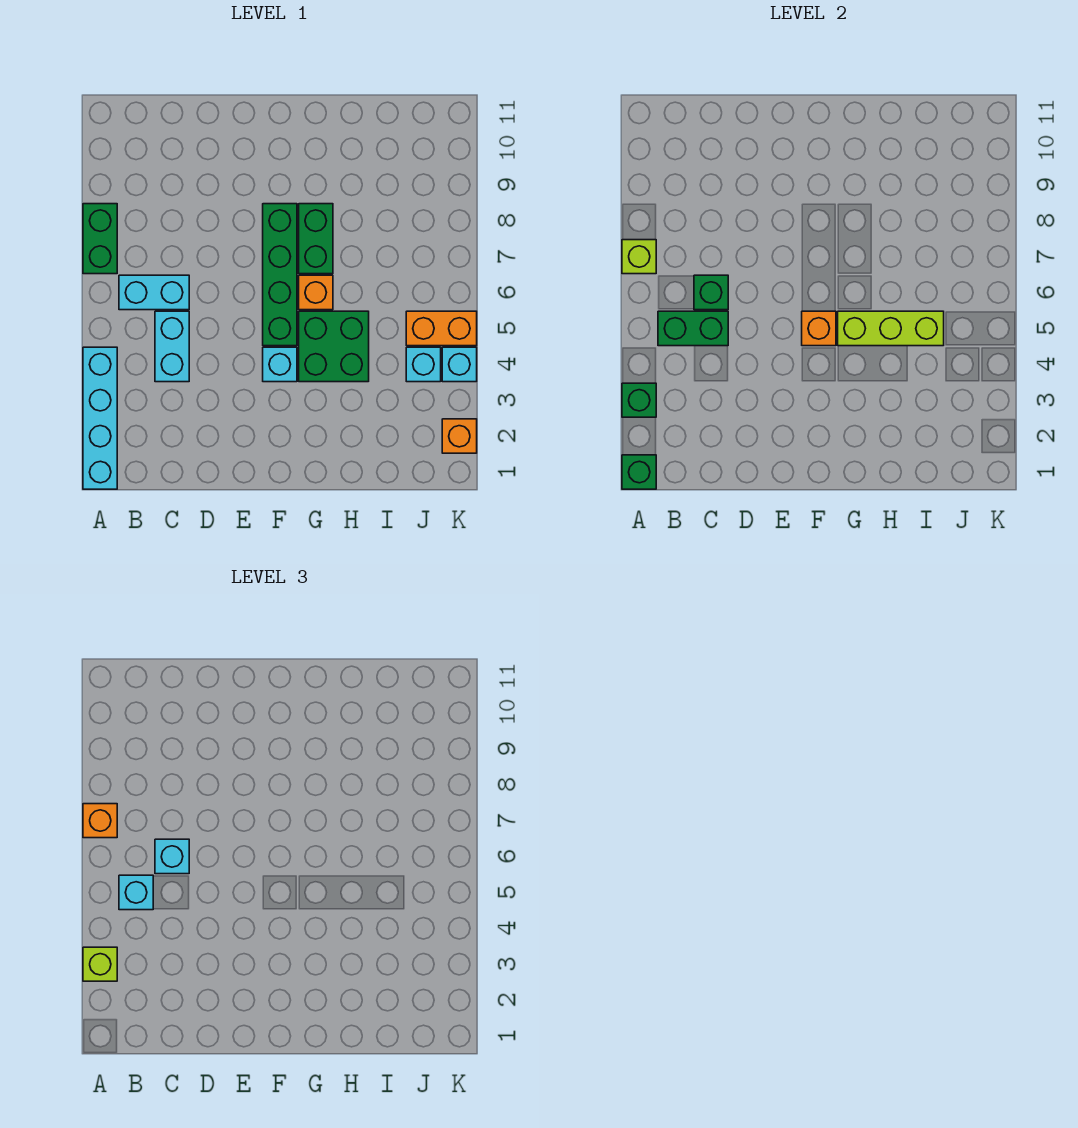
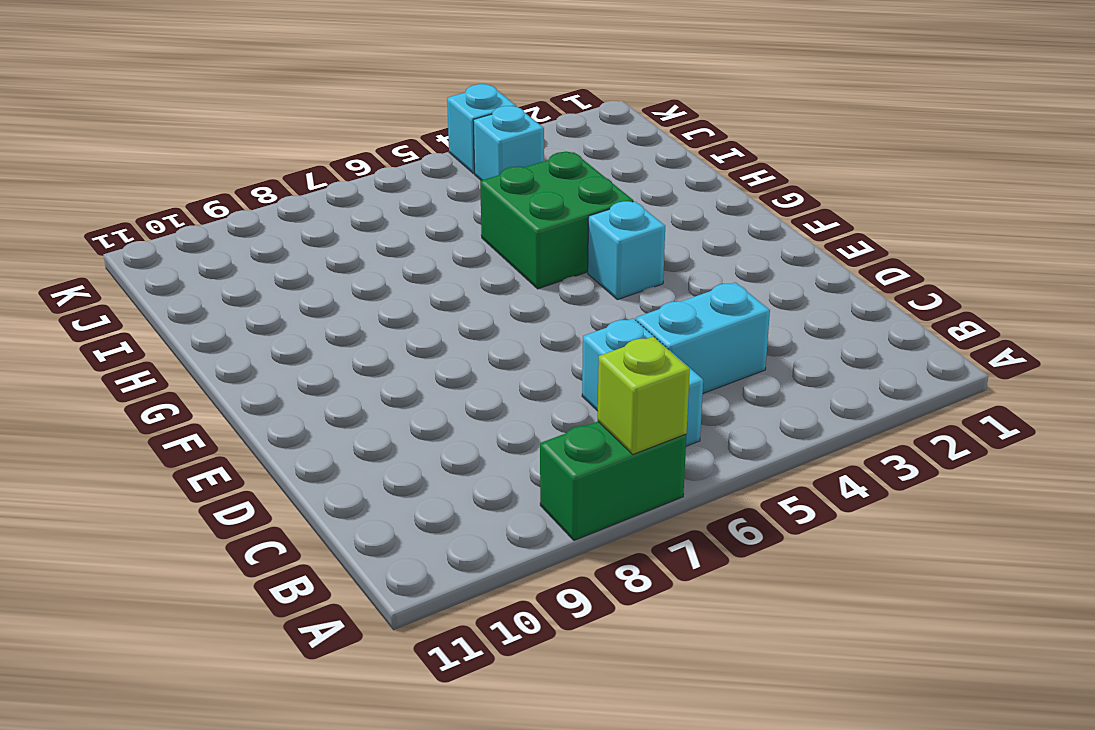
none -> cyan 1x4 brick [83,347,117,489]
none -> green 1x4 brick [263,204,297,346]
none -> orange 1x1 brick [299,275,333,310]

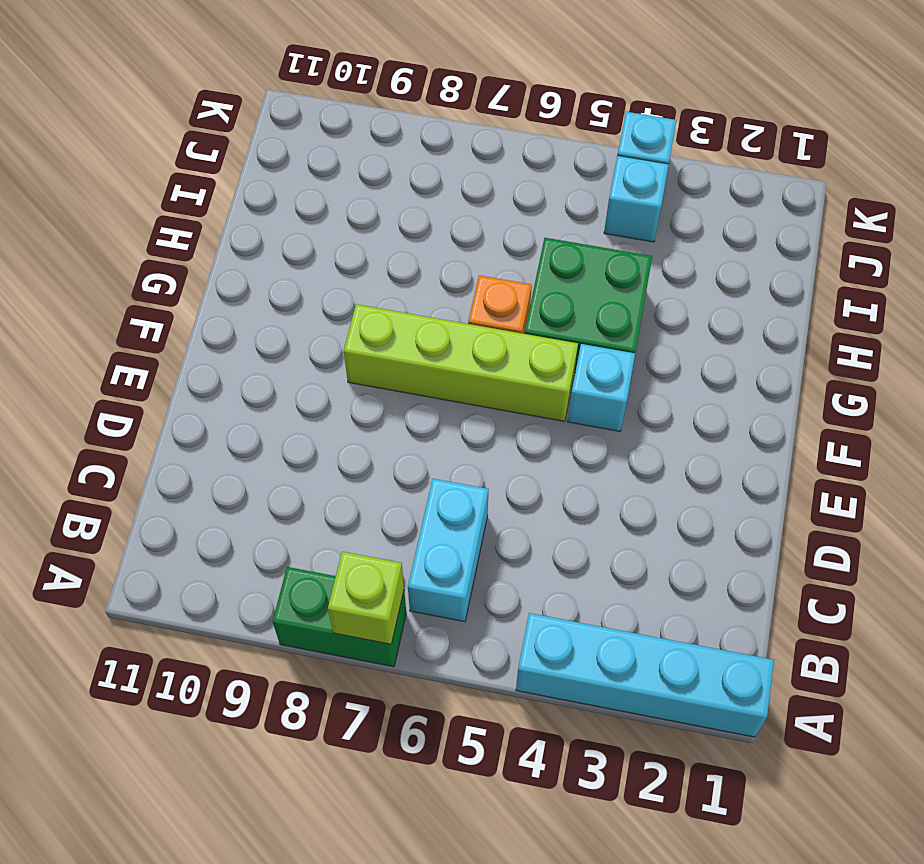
lime 1x4 brick [344,304,578,422] -> green 1x4 brick [263,204,297,346]
none -> cyan 1x2 brick [155,311,189,382]
none -> green 1x2 brick [299,204,333,274]
none -> orange 1x2 brick [406,311,477,346]

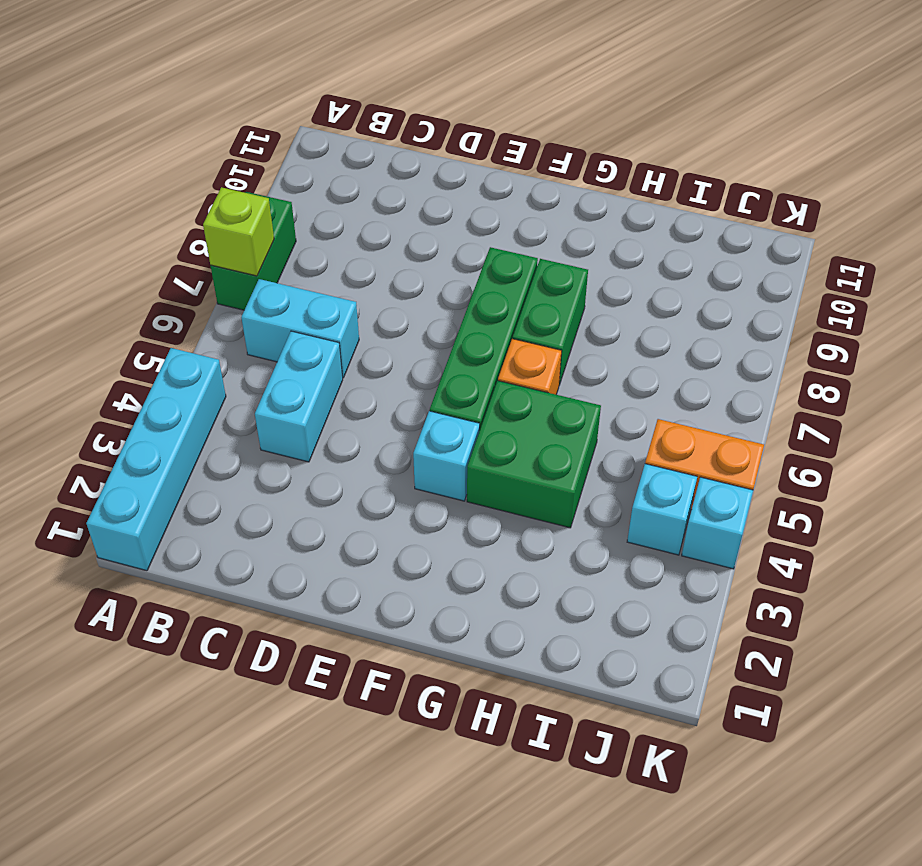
none -> orange 1x1 brick [442,419,477,453]
none -> green 1x1 brick [622,455,656,489]
none -> green 1x1 brick [622,383,656,417]

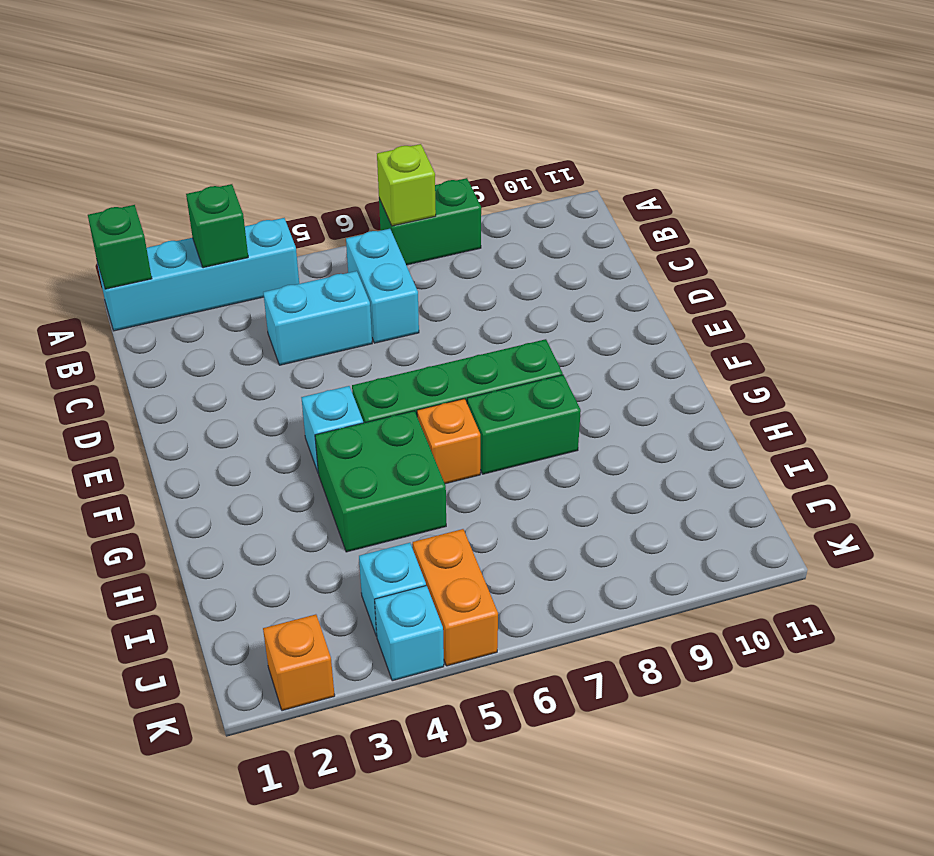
none -> green 1x2 brick [658,311,728,346]
none -> green 1x1 brick [694,275,728,310]
none -> orange 1x1 brick [802,311,836,346]

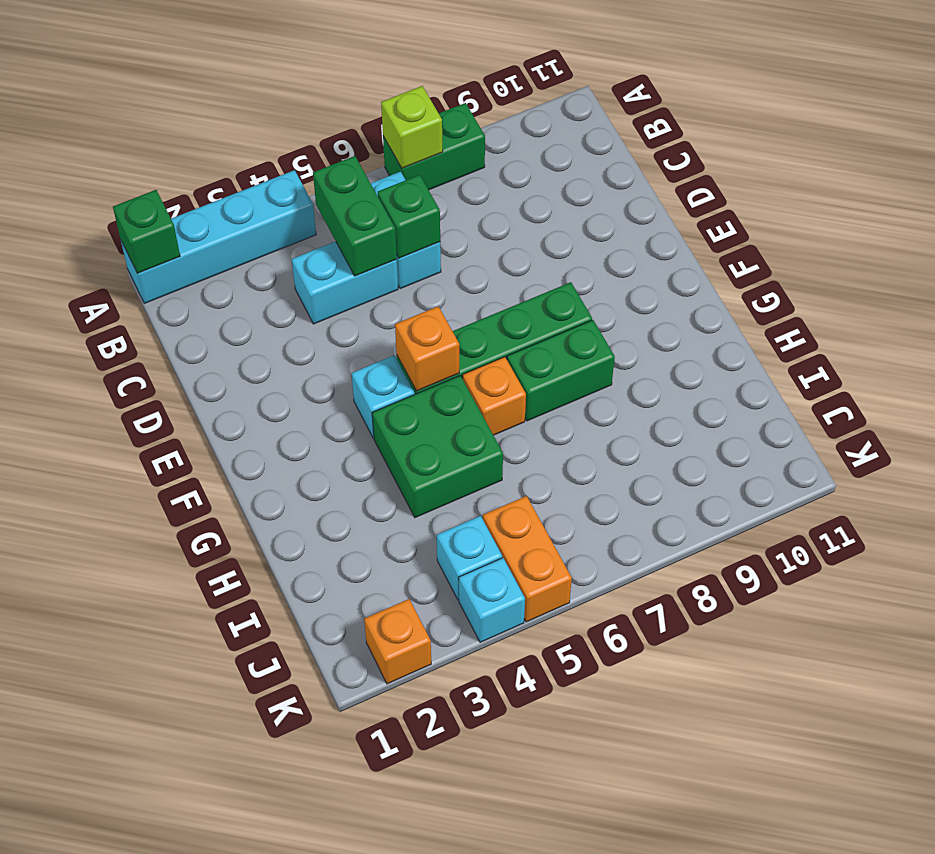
none -> green 1x1 brick [622,383,656,417]
none -> lime 1x3 brick [838,311,944,346]
none -> lime 1x1 brick [83,947,117,981]

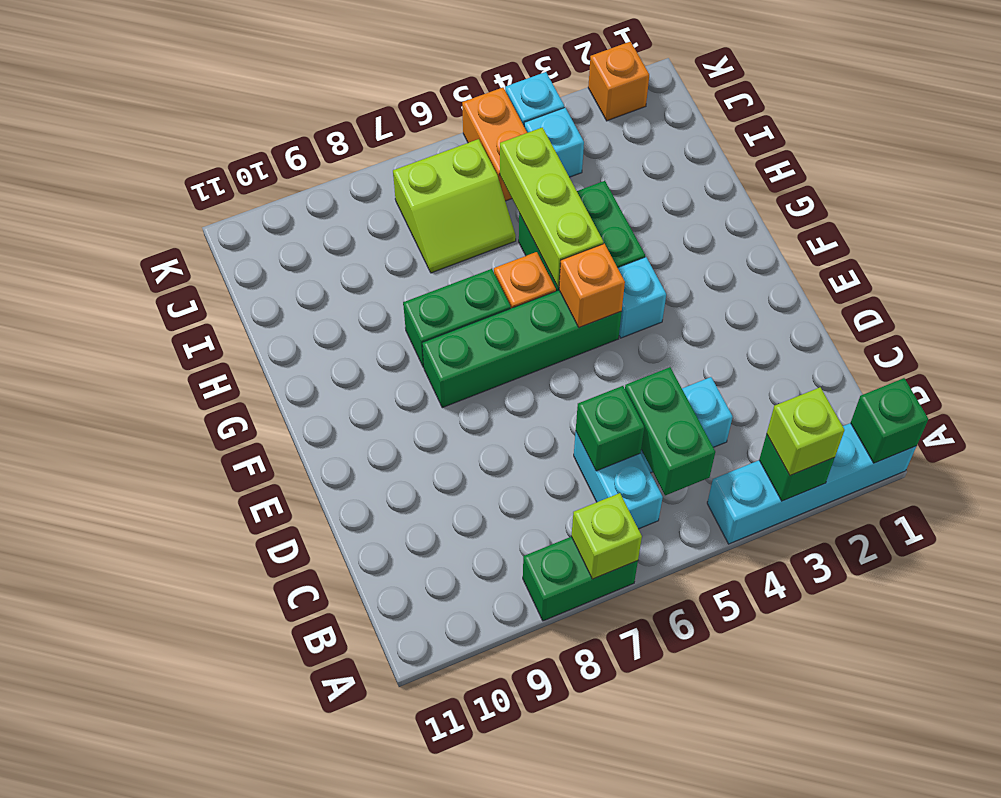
lime 2x2 slope [393,139,516,273] -> none
none -> orange 1x1 brick [83,804,117,838]
none -> cyan 1x1 brick [119,875,153,910]
none -> cyan 1x1 brick [155,839,189,874]

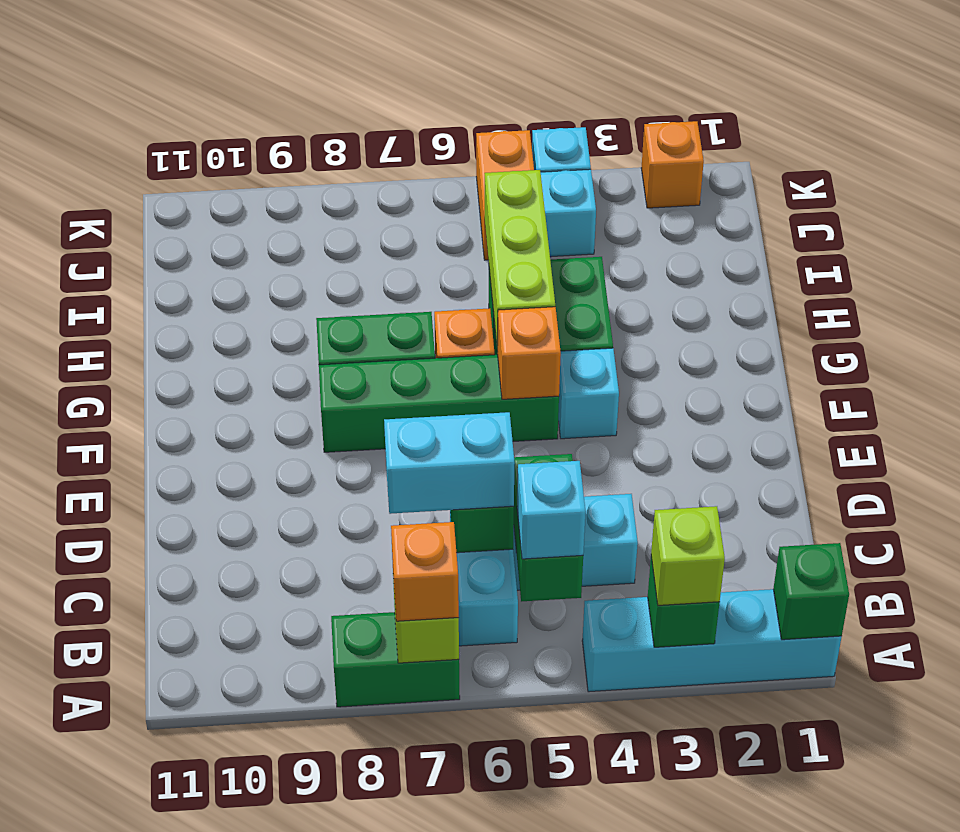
cyan 1x2 brick [384,412,515,514] -> cyan 1x1 brick [155,839,189,874]

